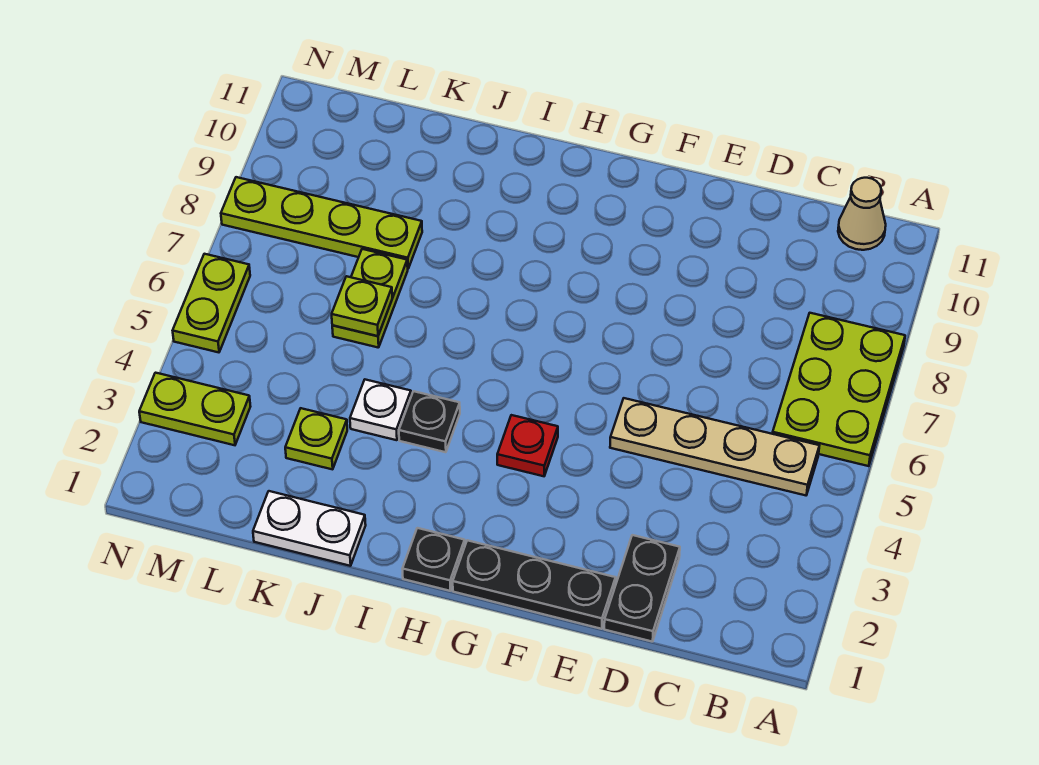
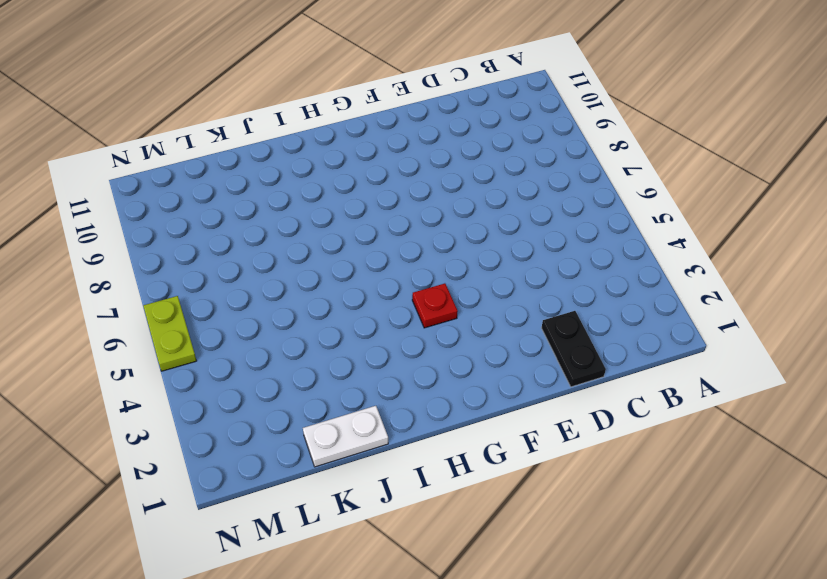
none -> lime 2x3 plate [773,313,905,466]
none -> tan 1x4 plate [610,398,819,495]
none -> tan 1x1 cone [838,178,886,250]

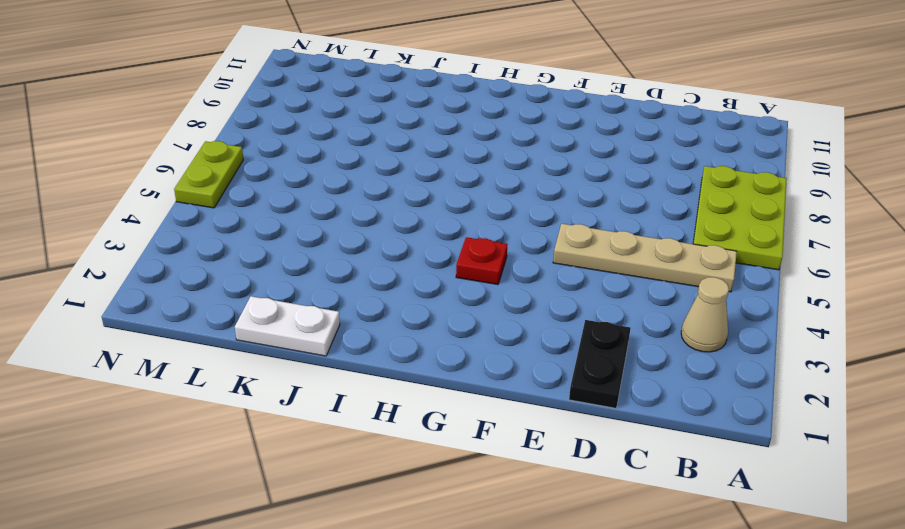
tan 1x1 cone [681,277,729,352] -> tan 1x1 cone moved to [838,178,886,250]
none -> black 1x3 plate [453,540,616,629]
none -> black 1x1 plate [402,528,465,591]
none -> black 1x1 plate [399,391,460,452]

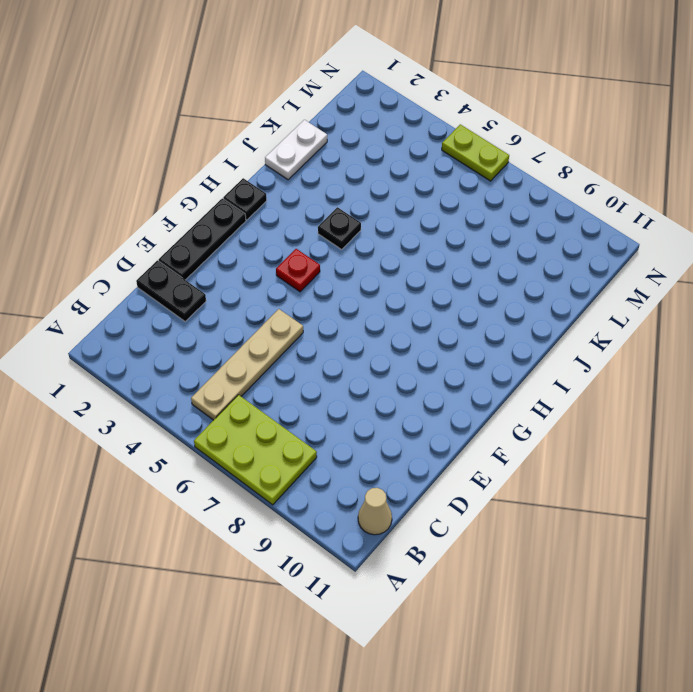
none -> white 1x1 plate [350,380,411,440]
none -> lime 1x1 plate [285,408,347,469]
none -> lime 1x2 plate [332,249,408,348]

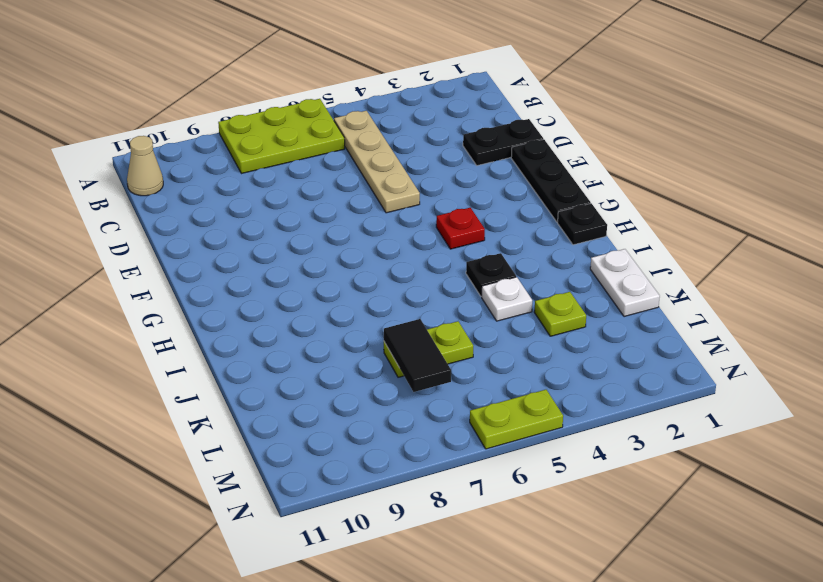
black 1x2 tile [384,319,451,392] -> none
none -> lime 1x4 plate [221,177,422,268]
none -> lime 1x2 plate [139,373,250,445]
none -> lime 1x1 plate [332,276,392,336]

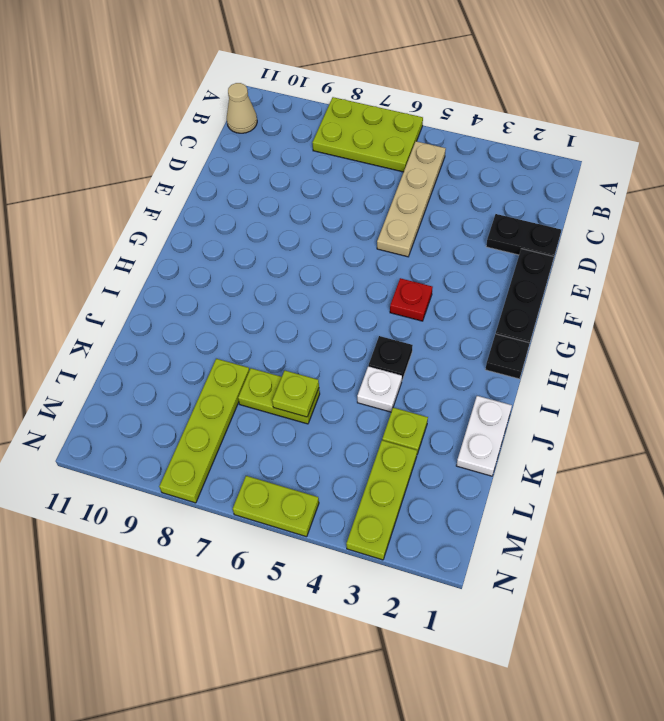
lime 1x3 plate [346,440,417,560] -> lime 1x2 plate [139,373,250,445]

